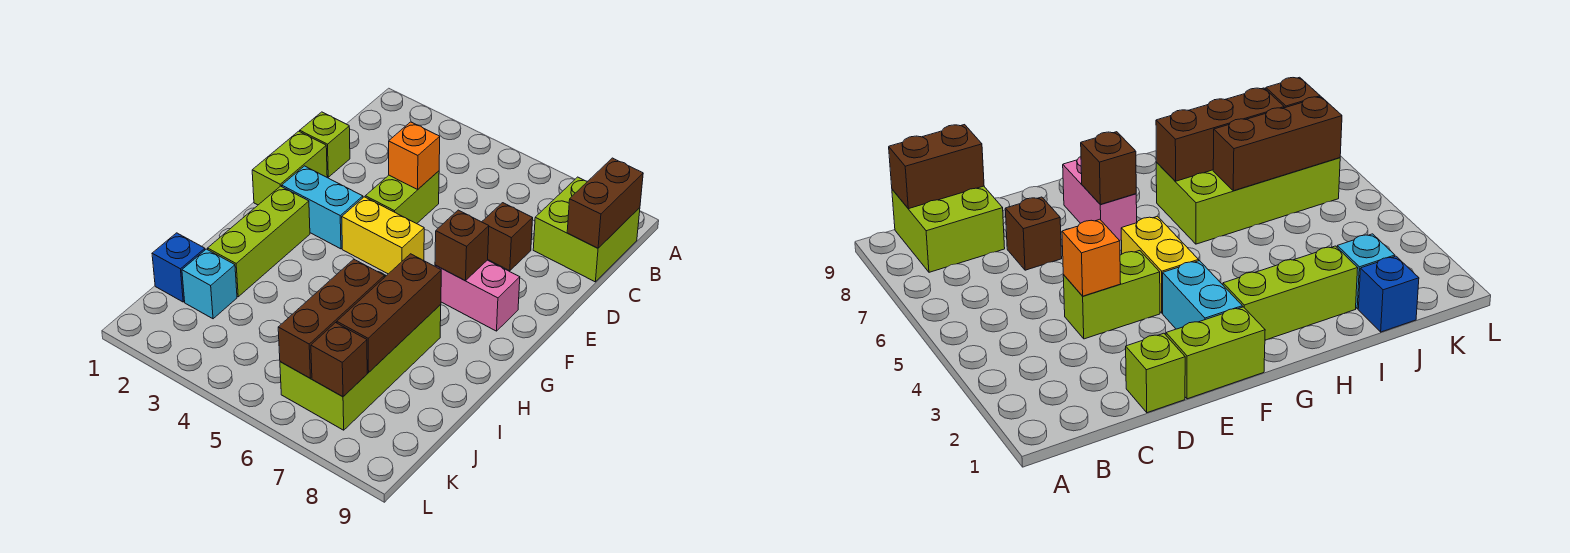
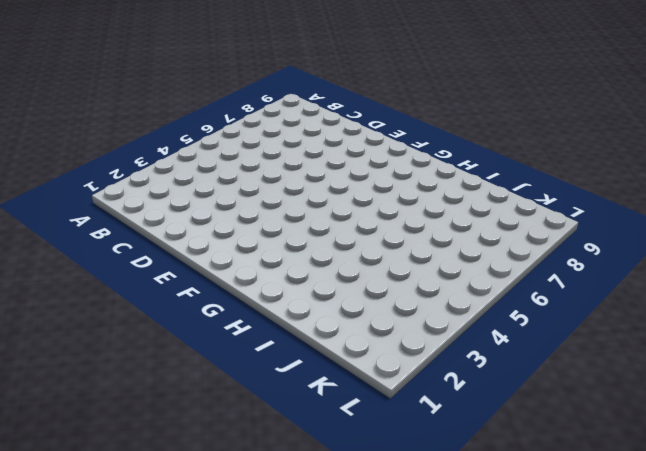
none -> lime 2x2 brick [533,177,640,282]
none -> lime 1x1 brick [300,112,350,177]
none -> lime 1x2 brick [365,171,439,224]

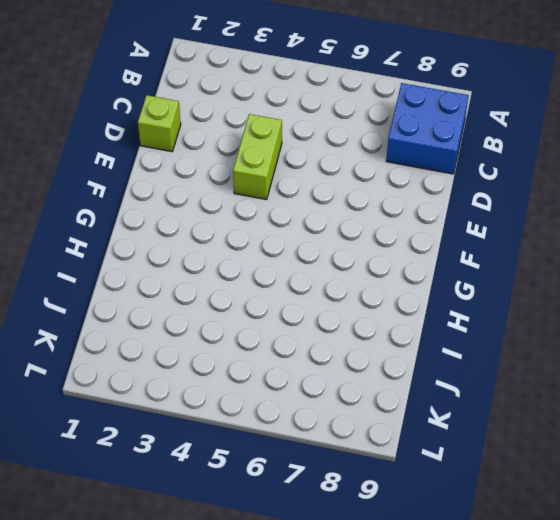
blue 2x2 brick [386,83,469,174] -> lime 2x2 brick [533,177,640,282]
none -> brown 1x1 brick [482,203,533,271]
none -> lime 1x2 brick [252,131,327,205]
none -> cyan 1x2 brick [282,166,363,249]

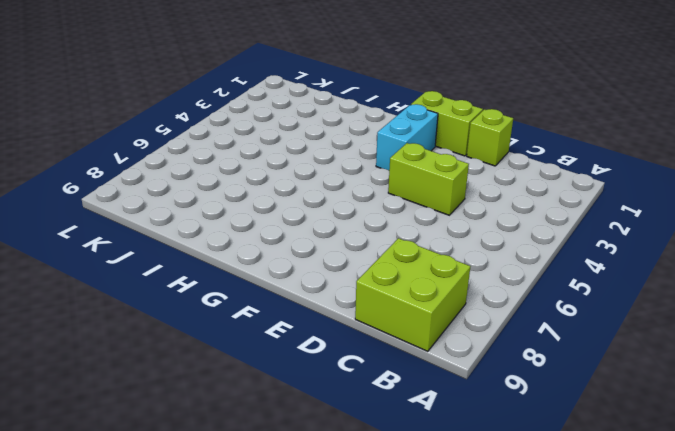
none -> brown 1x1 brick [482,203,533,271]
none -> yellow 1x2 brick [342,197,424,274]
none -> pink 1x2 brick [435,260,520,331]

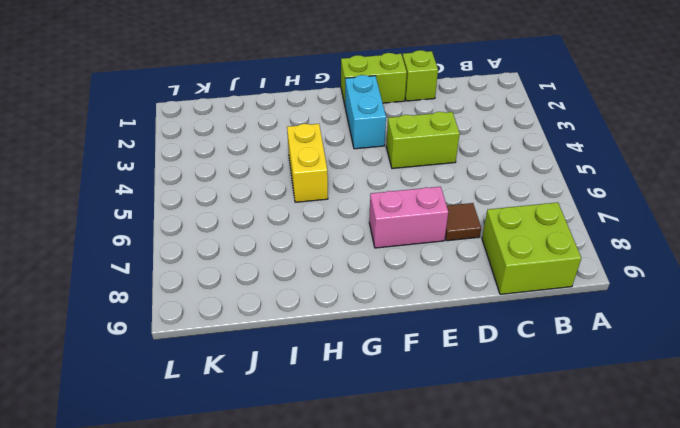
brown 1x1 tile [445,203,481,241] -> brown 1x1 brick [482,203,533,271]
pink 1x2 brick [369,187,448,248] -> pink 1x2 brick turned to [435,260,520,331]
yellow 1x2 brick [287,124,328,202] -> yellow 1x2 brick moved to [342,197,424,274]
none -> lime 1x3 brick [207,186,310,297]
none -> lime 2x4 brick [280,272,441,430]
none -> blue 1x1 brick [152,233,205,302]

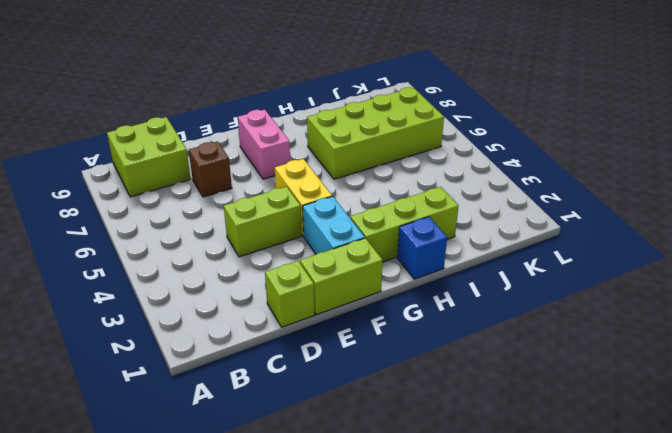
blue 1x1 brick [397,217,447,279] -> blue 1x1 brick moved to [152,233,205,302]
none -> cyan 1x1 brick [182,249,237,319]
none -> brown 1x2 brick [567,158,643,248]
none -> orange 1x1 brick [389,122,440,189]

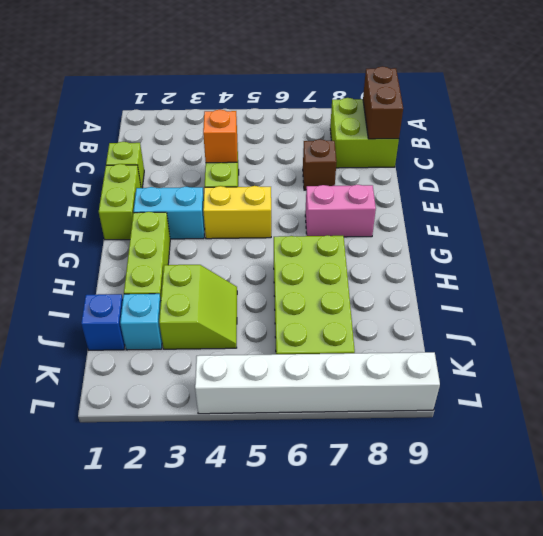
lime 2x2 slope [159,265,237,349] -> none
white 1x6 brick [195,352,440,414] -> none
none -> brown 1x1 brick [435,210,489,281]
none -> brown 1x3 brick [337,254,441,373]
none -> brown 1x3 brick [278,259,384,378]

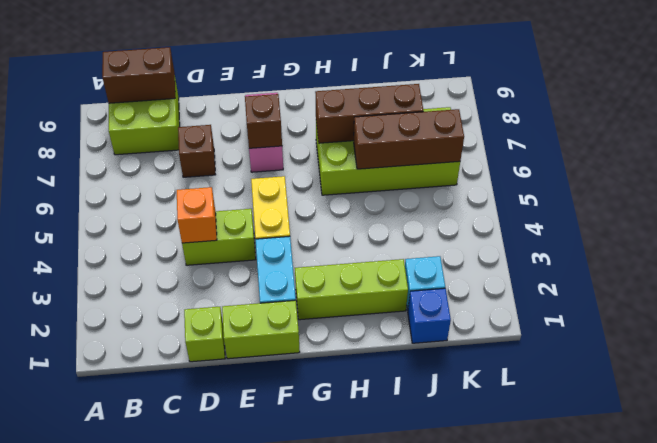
none -> brown 1x1 brick [311,323,367,397]

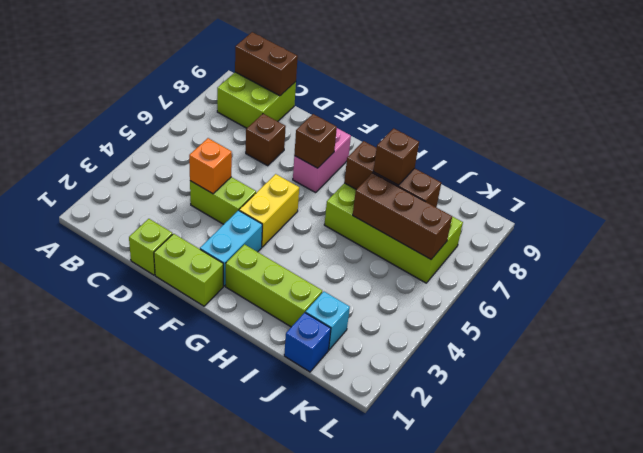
brown 1x1 brick [373,128,419,185] -> brown 1x1 brick moved to [311,323,367,397]

